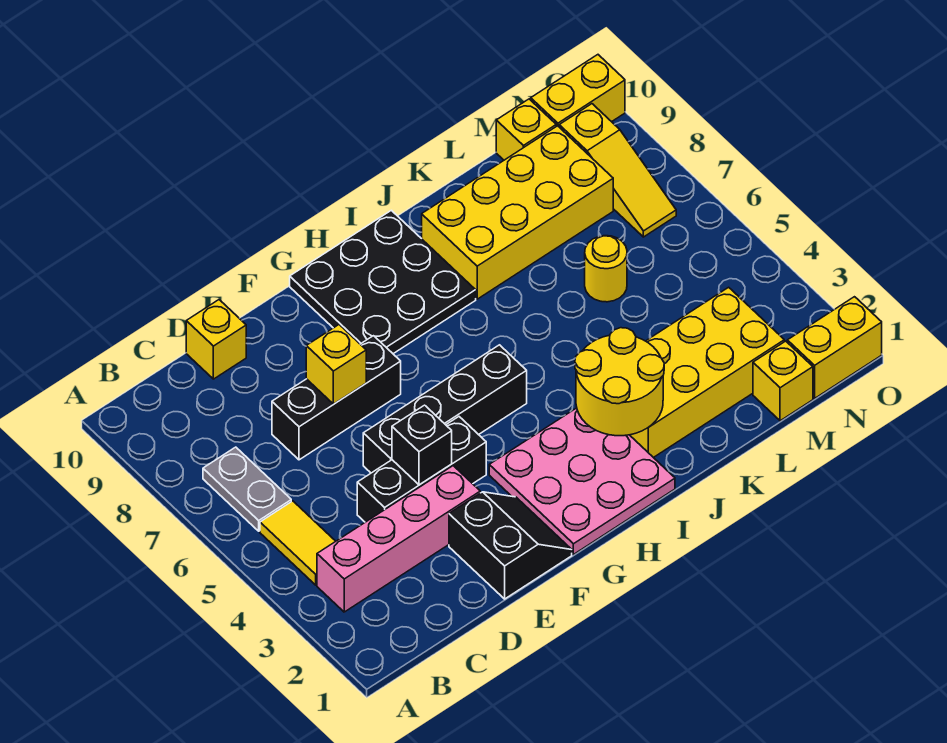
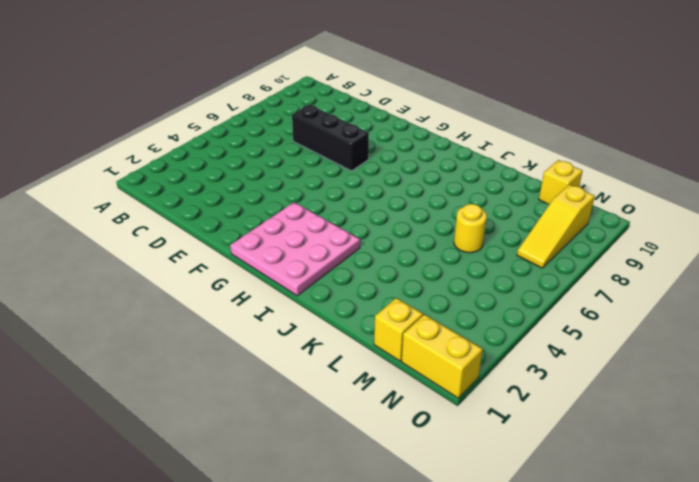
none -> pink 1x4 brick [317,466,480,612]
none -> yellow 1x2 tile [260,501,336,585]
none -> grey 1x2 plate [203,447,291,531]

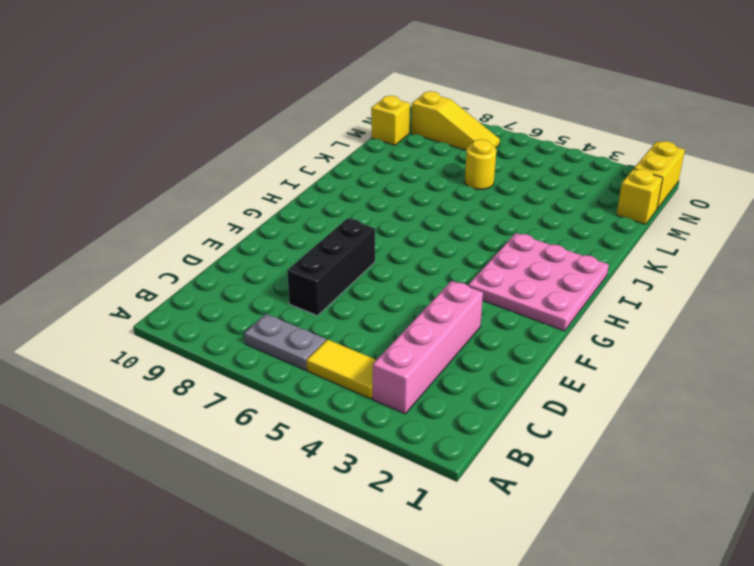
none -> black 1x3 brick [357,417,486,522]
none -> yellow 1x1 brick [186,300,246,379]
none -> black 2x2 slope [449,492,572,599]

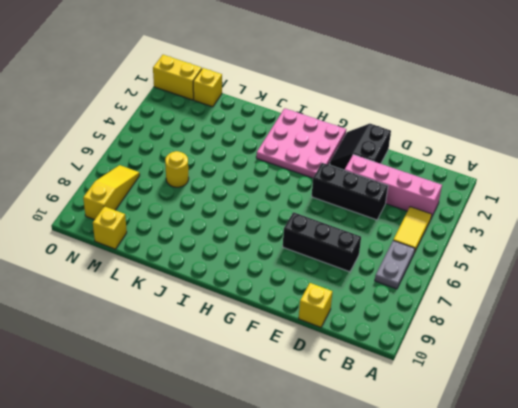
none -> black 1x4 brick [363,345,527,473]
none -> black 3x3 plate [290,210,476,354]
none -> yellow 2x4 brick [630,287,784,458]

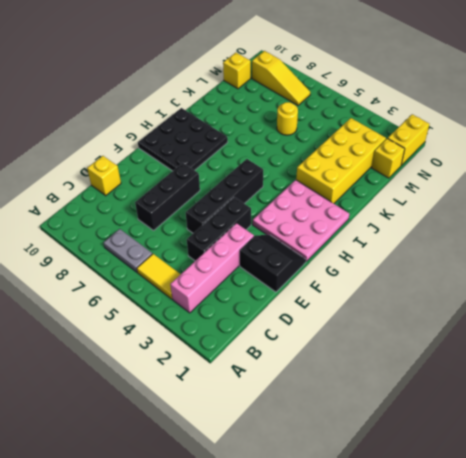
none -> yellow 2x4 brick [422,126,613,299]
none -> yellow 1x2 brick [531,55,625,127]
none -> black 1x1 brick [392,405,452,485]

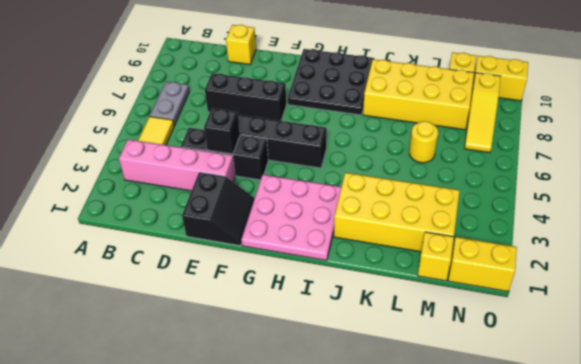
none -> yellow 1x1 brick [306,325,366,404]
none -> yellow 2x2 round brick [575,328,664,436]

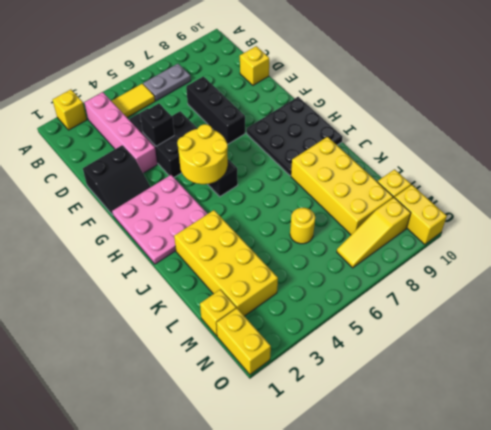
yellow 1x1 brick [53,90,87,130] -> yellow 1x1 brick moved to [306,325,366,404]
yellow 2x2 round brick [177,124,228,184] -> yellow 2x2 round brick moved to [575,328,664,436]

